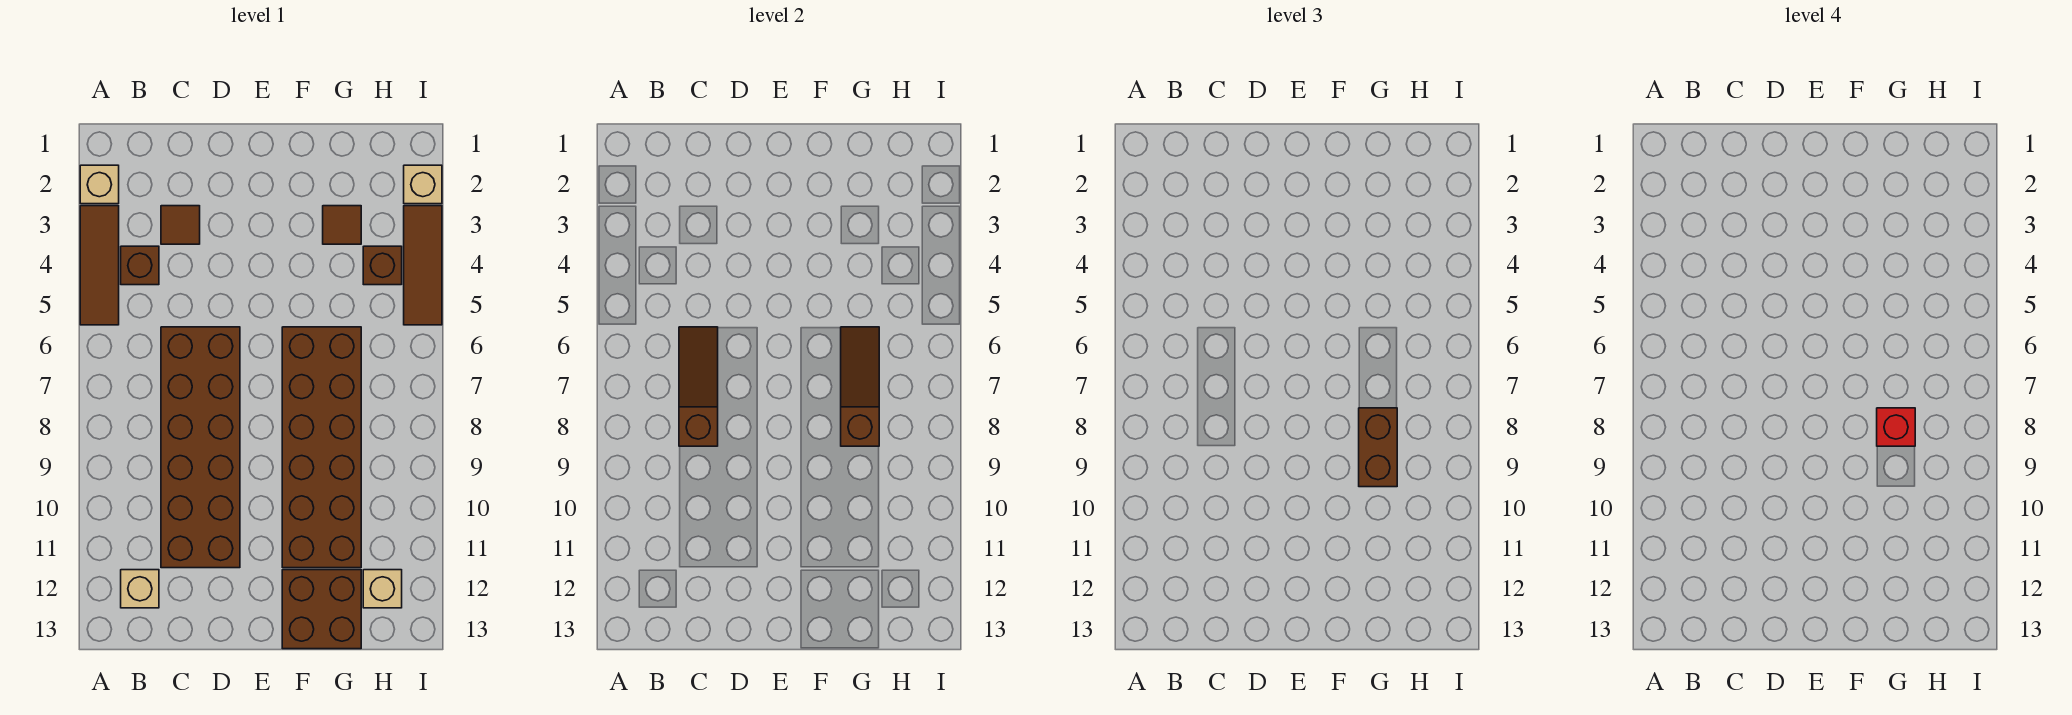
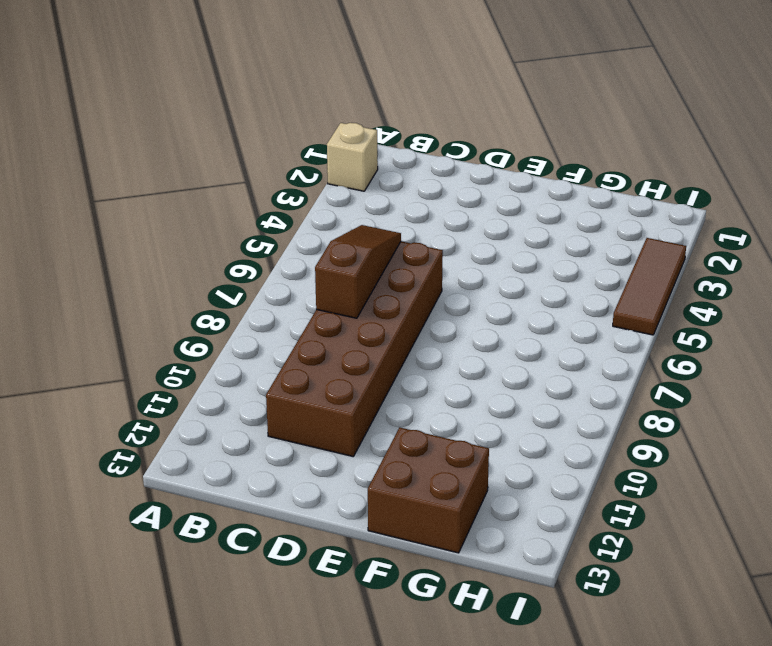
none -> brown 1x3 tile [80,206,119,325]
none -> brown 1x1 brick [121,246,159,285]
none -> tan 1x1 brick [121,570,159,608]

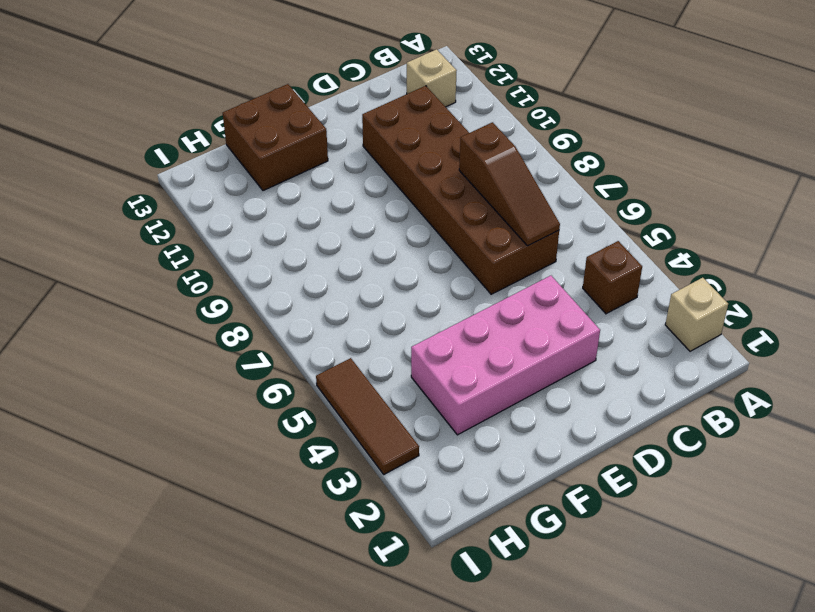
pink 2x4 brick [411,276,600,435] -> brown 1x1 tile [323,206,361,244]
none -> brown 1x3 tile [80,206,119,325]
none -> brown 1x1 tile [161,206,200,244]
none -> brown 2x6 brick [282,327,361,568]

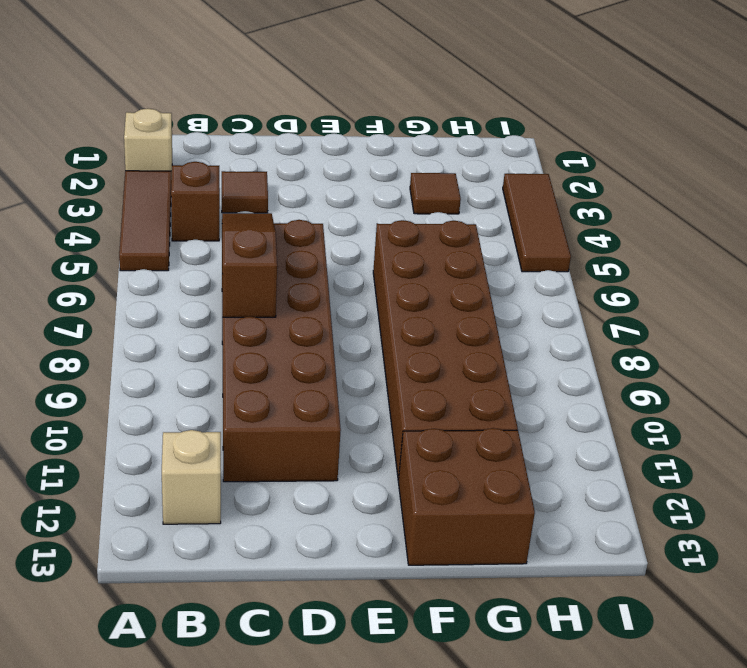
none -> brown 1x1 brick [363,246,402,285]
none -> tan 1x1 brick [363,570,402,608]
none -> tan 1x1 brick [404,165,442,204]

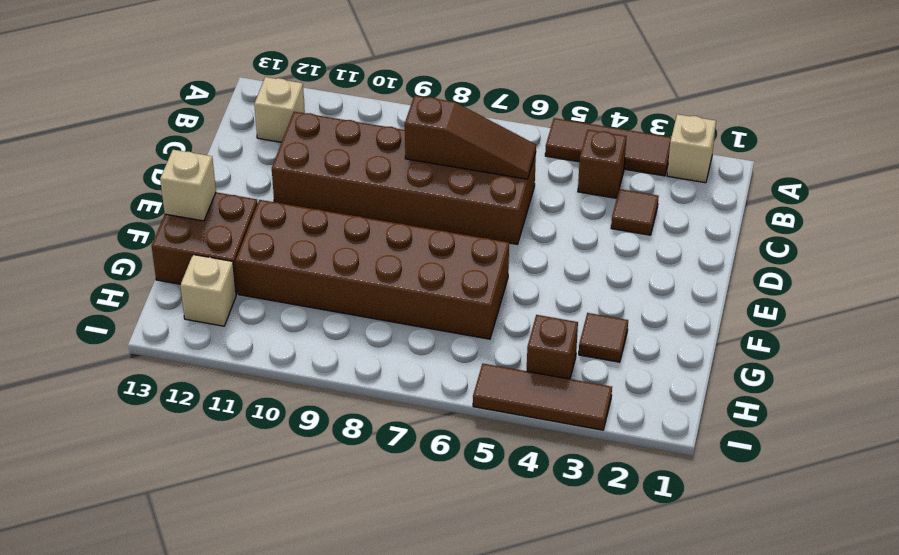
tan 1x1 brick [160,150,216,221] -> tan 1x1 brick moved to [404,165,442,204]
none -> brown 1x3 slope [841,327,879,446]
none -> brown 1x2 brick [1359,408,1397,487]
none -> red 1x1 brick [1877,408,1915,446]

